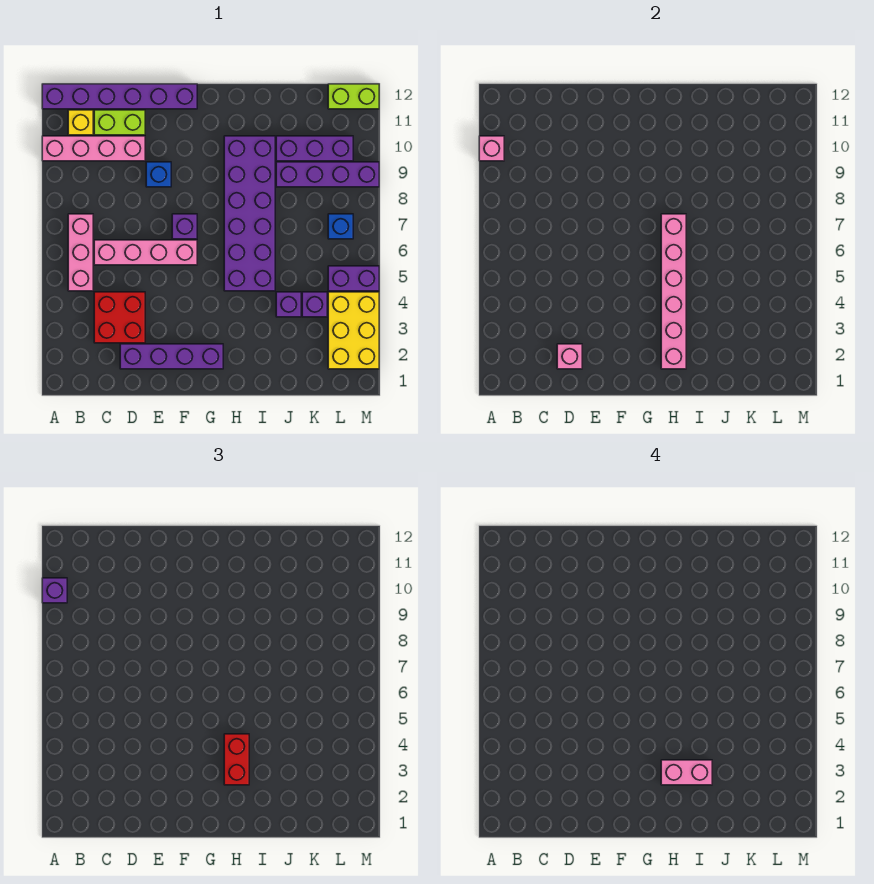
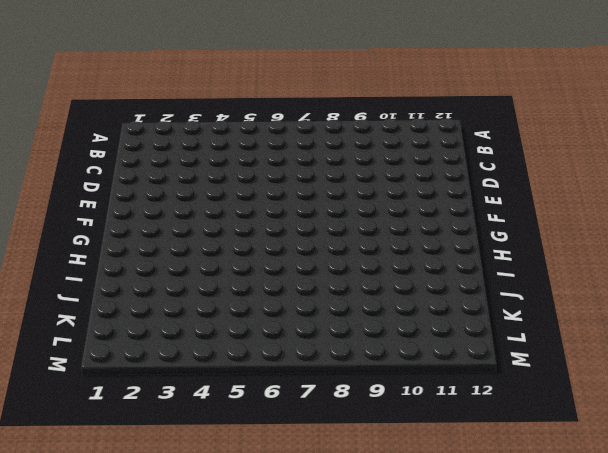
none -> pink 1x4 brick [42,136,145,161]
none -> purple 1x6 brick [42,84,197,109]
none -> pink 1x3 brick [68,214,93,291]

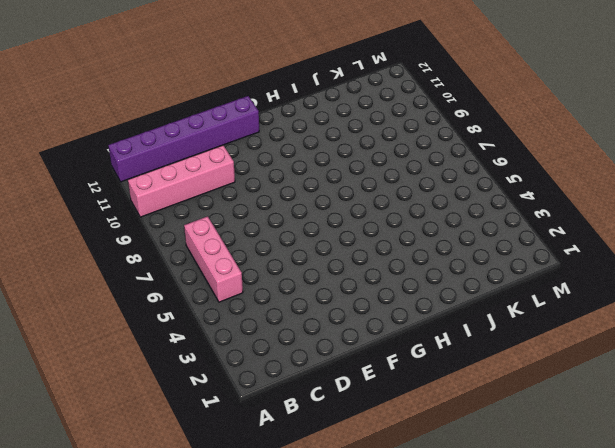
none -> yellow 1x1 brick [68,110,93,135]
none -> red 2x2 brick [94,292,145,343]
none -> pink 1x4 brick [94,240,197,265]

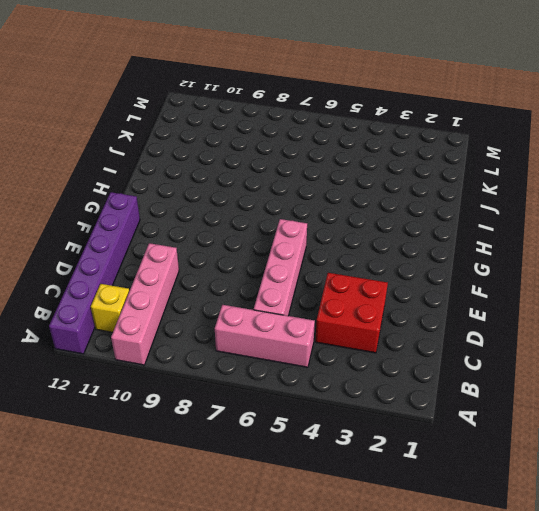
none -> lime 1x2 brick [94,110,145,135]
none -> purple 1x4 brick [120,344,223,369]
none -> blue 1x1 brick [146,162,171,187]

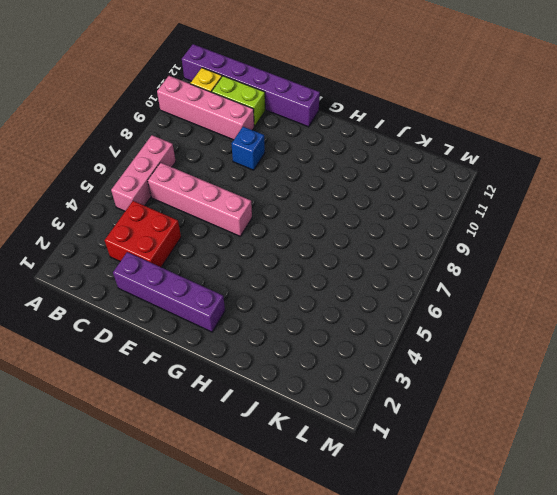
none -> purple 1x1 brick [172,214,197,239]
none -> purple 2x6 brick [224,136,275,291]
none -> purple 1x1 brick [276,292,301,317]

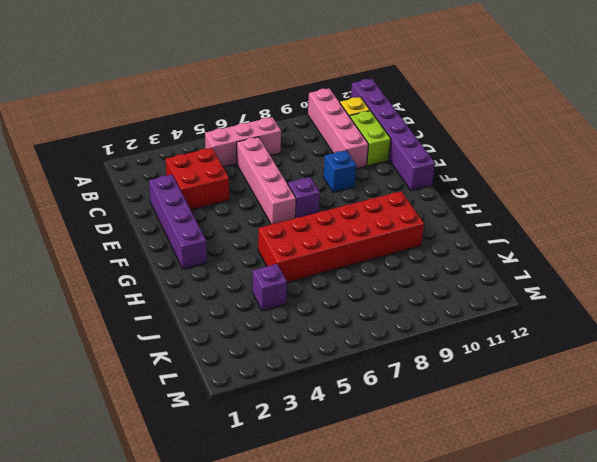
red 2x6 brick [258,191,424,282] -> purple 2x6 brick [224,136,275,291]
none -> purple 1x4 brick [276,162,379,187]
none -> purple 1x3 brick [276,136,353,161]
none -> purple 1x1 brick [302,292,327,317]

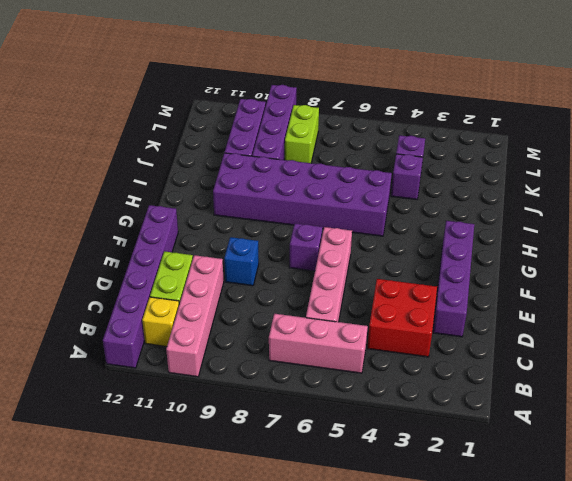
lime 1x2 brick [285,105,319,163] -> lime 1x2 brick moved to [328,84,379,109]
none -> yellow 2x3 brick [328,292,379,369]
none -> purple 1x2 brick [328,266,379,291]
none -> blue 1x1 brick [328,214,353,239]

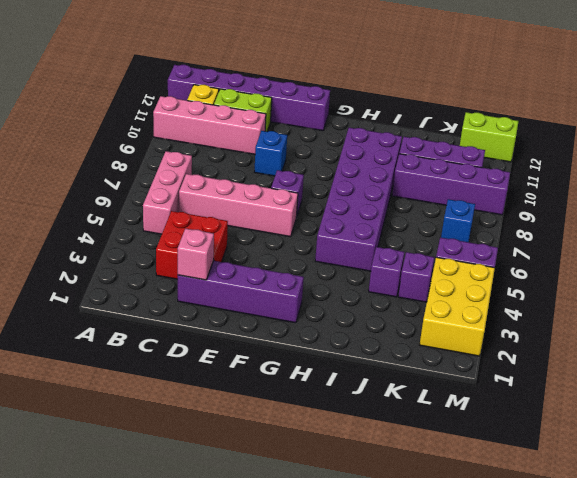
none -> pink 1x1 brick [479,136,504,161]
none -> pink 1x6 brick [661,214,686,369]
none -> purple 1x1 brick [42,578,67,603]

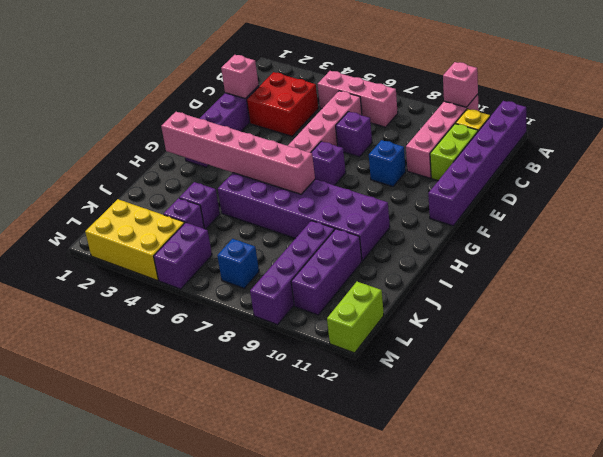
purple 1x1 brick [336,112,372,157] -> purple 1x1 brick moved to [42,578,67,603]
none -> red 1x2 brick [224,734,249,785]
none -> pink 1x2 brick [661,760,712,785]

